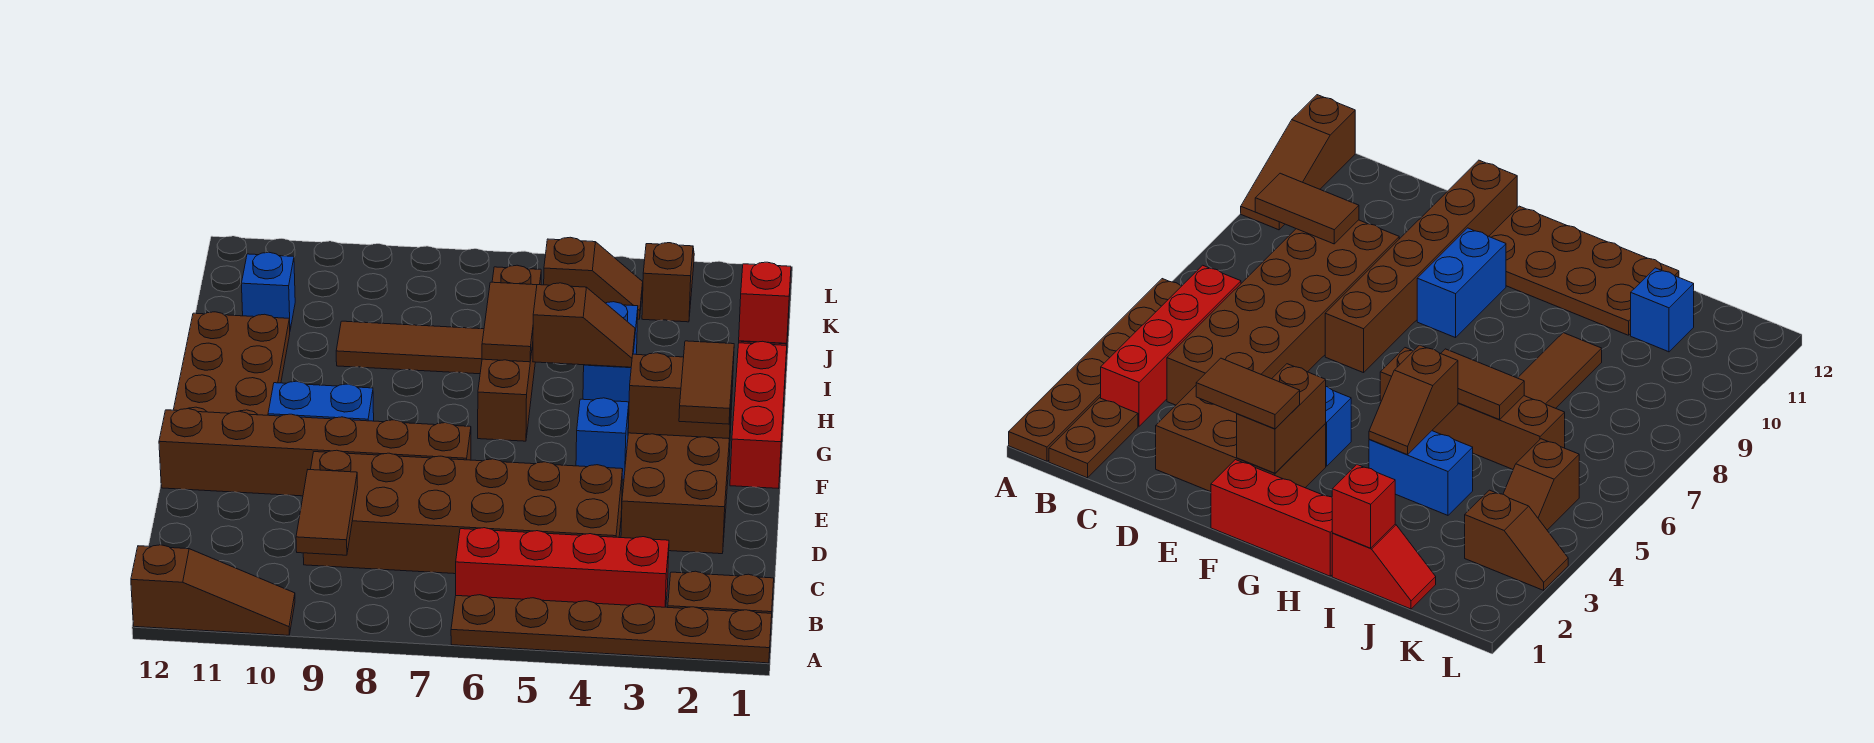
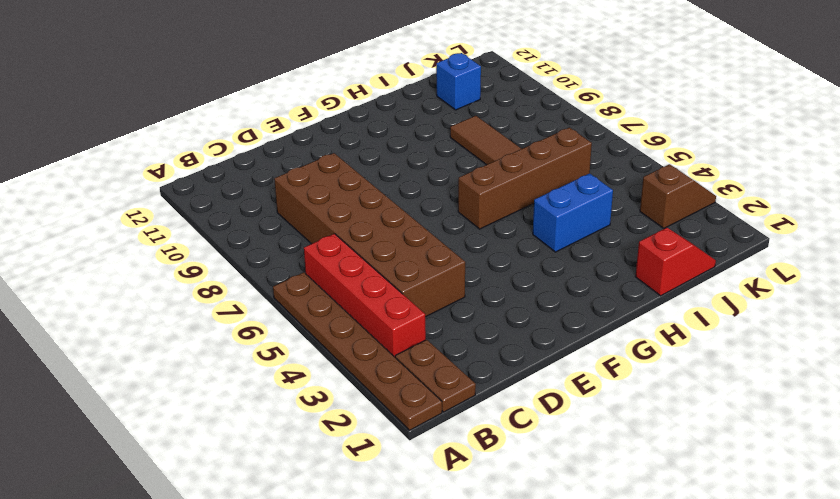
none -> brown 1x3 slope [131,545,295,635]
none -> brown 2x3 brick [621,409,732,554]
none -> brown 1x6 brick [159,409,471,496]

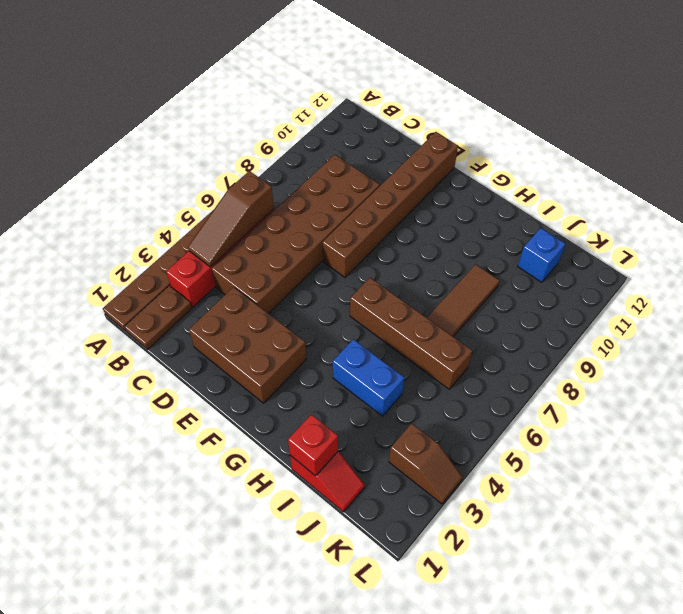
brown 1x3 slope [188,171,274,267] -> brown 1x3 slope moved to [131,545,295,635]
none -> red 1x3 brick [730,341,787,489]
none -> blue 1x1 brick [576,398,629,480]
none -> blue 1x2 brick [268,381,374,421]

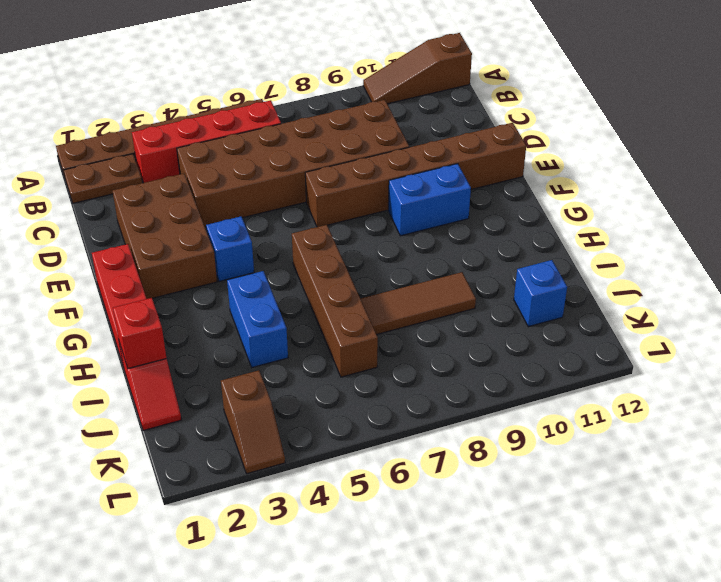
none -> brown 2x4 plate [173,312,290,415]
none -> brown 1x2 slope [544,237,643,319]
none -> brown 1x2 tile [296,470,358,555]

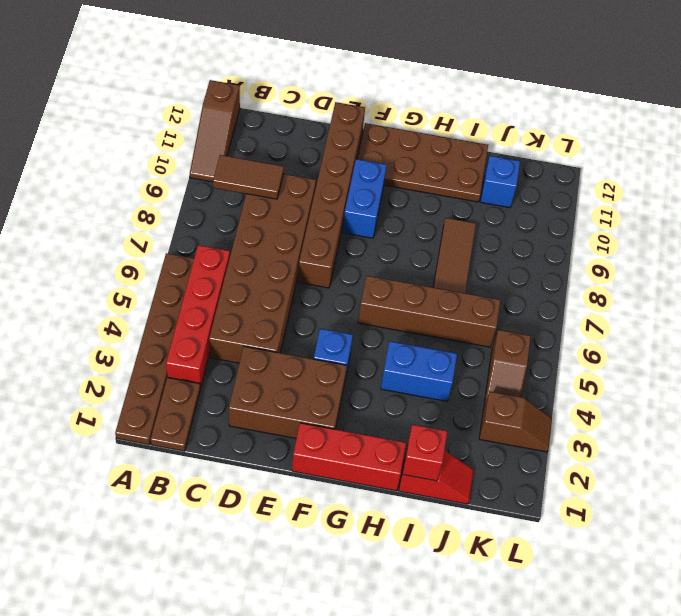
none -> brown 1x2 brick [628,353,734,439]
none -> brown 1x2 slope [533,283,635,367]
none -> brown 1x2 tile [482,282,537,362]

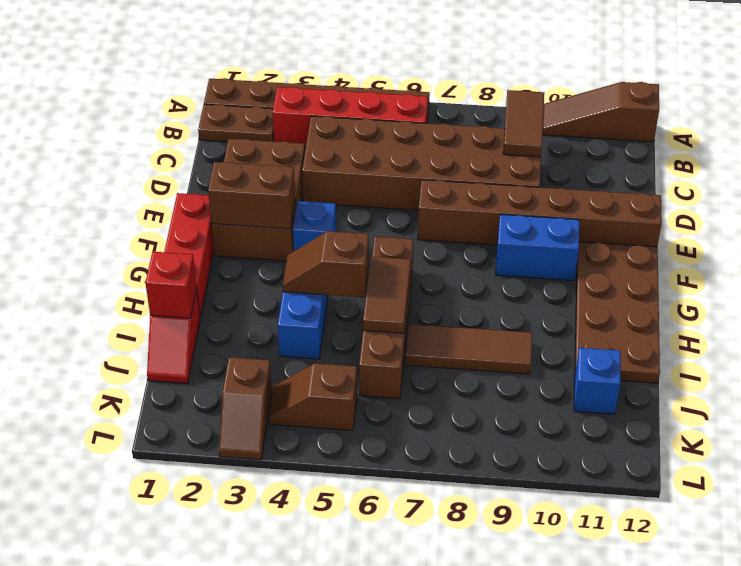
none -> brown 1x2 tile [679,341,734,424]

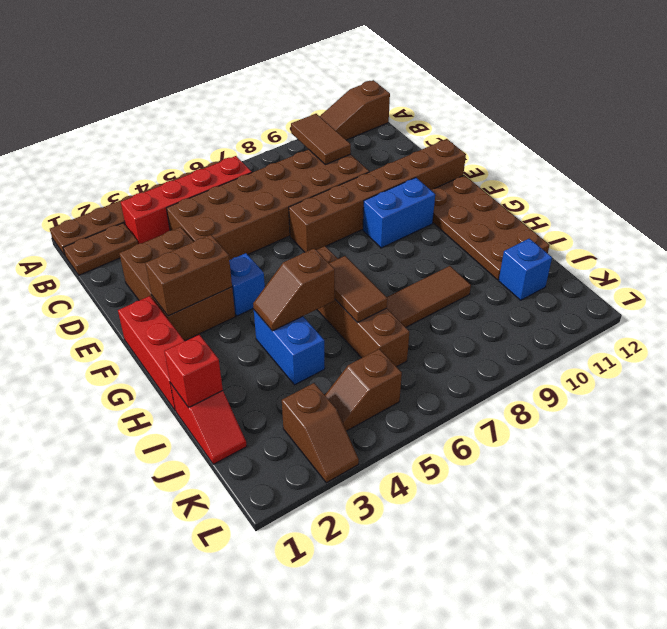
none -> brown 1x2 tile [679,341,734,424]

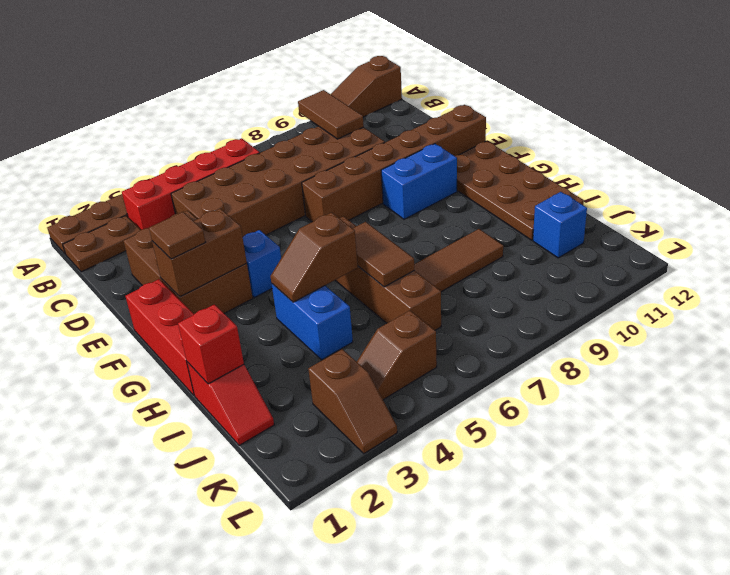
brown 1x1 tile [149,212,206,259] -> brown 1x2 tile [679,341,734,424]

